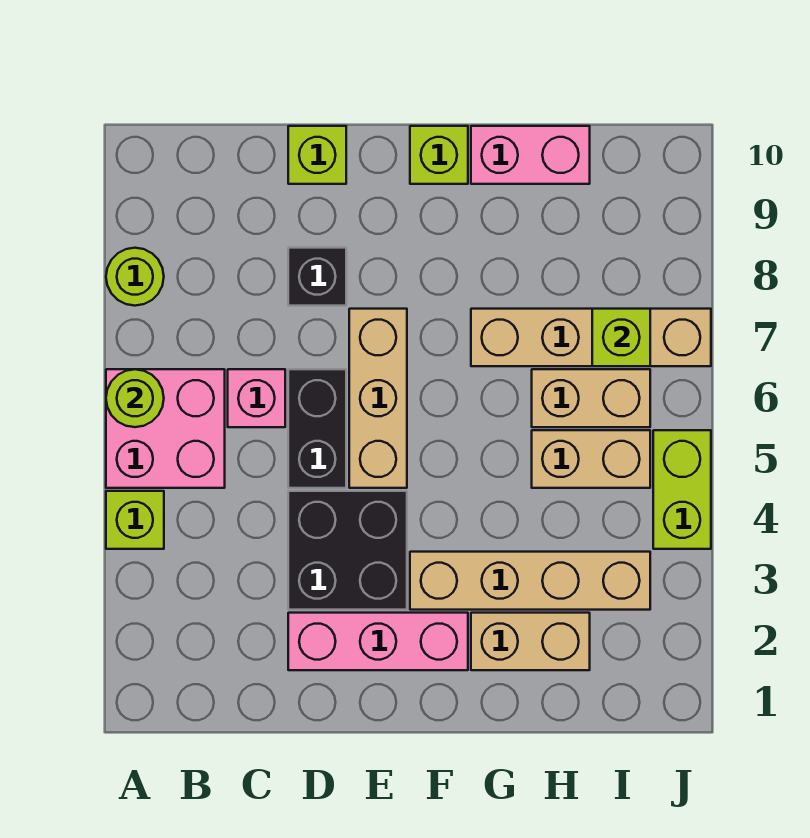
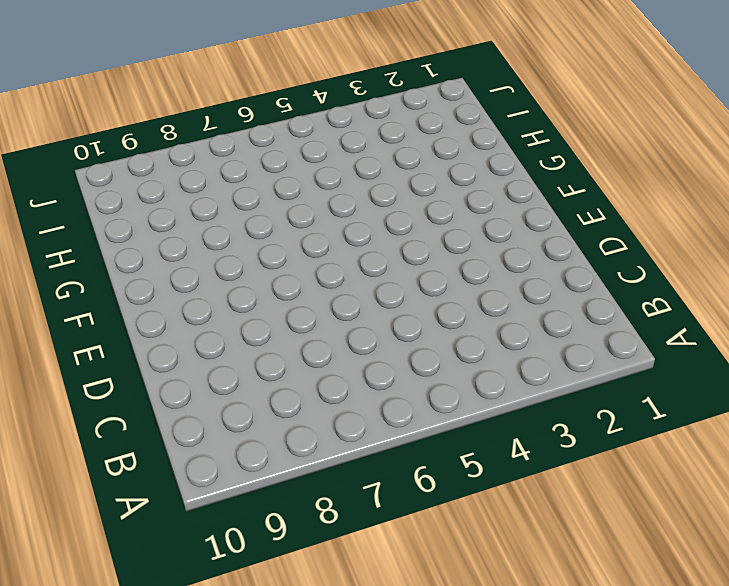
none -> lime 1x1 brick [106,491,164,549]
none -> pink 2x2 brick [106,369,225,488]
none -> lime 1x1 round brick [106,248,164,306]

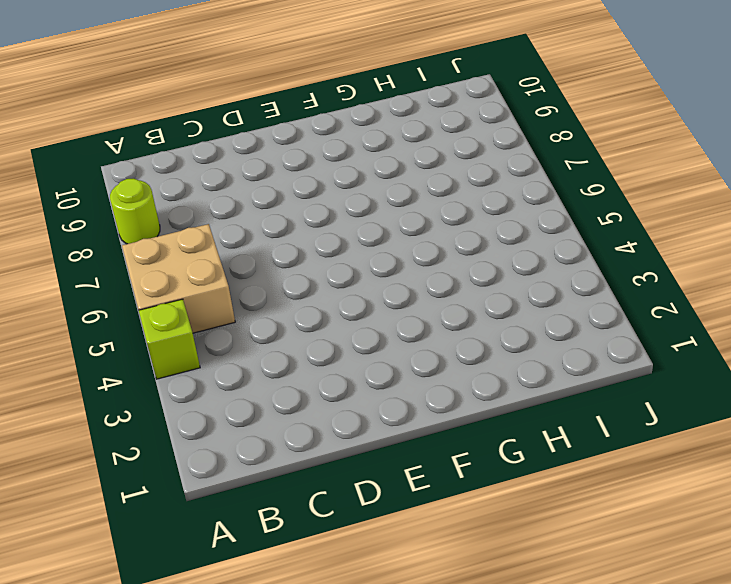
tan 2x2 brick [122,224,235,333] -> pink 2x2 brick [106,369,225,488]
none -> pink 1x1 brick [228,369,285,427]
none -> pink 1x3 brick [288,613,468,670]
none -> black 2x2 brick [288,491,407,610]

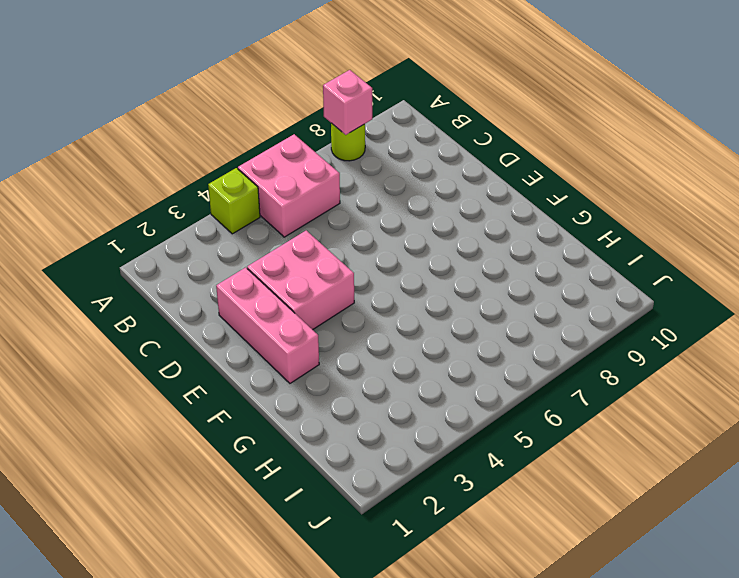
pink 1x1 brick [323,70,372,135] -> pink 1x1 brick moved to [228,369,285,427]
pink 2x2 brick [247,231,354,330] -> black 2x2 brick [288,491,407,610]
none -> black 1x2 brick [288,369,346,488]
none -> black 1x1 brick [288,248,346,306]
none -> lime 1x1 brick [288,126,346,184]

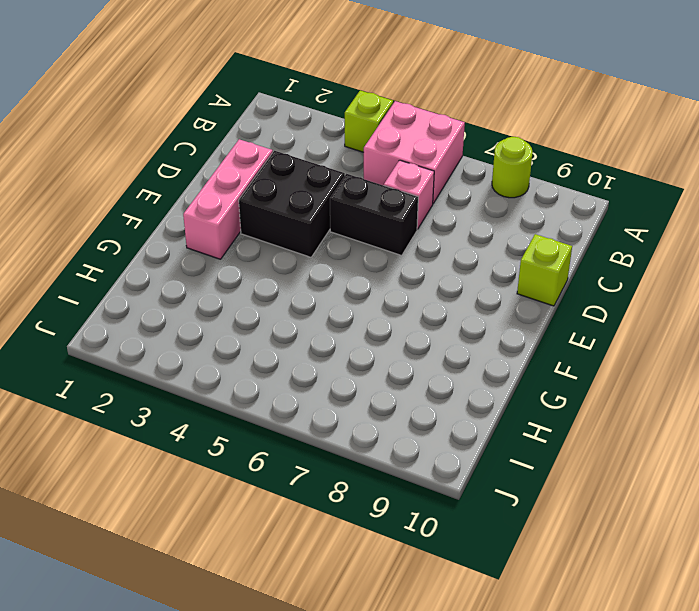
none -> black 1x1 brick [288,248,346,306]
none -> tan 1x3 brick [349,309,407,488]
none -> tan 1x4 brick [410,552,650,610]

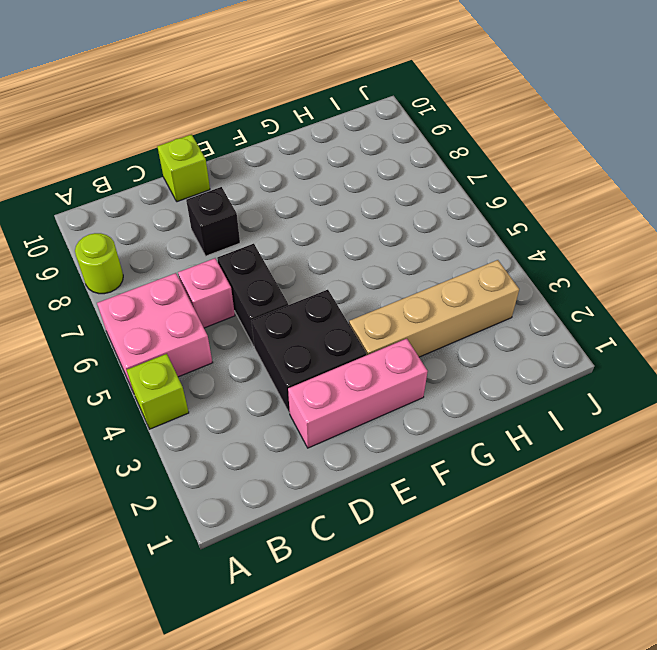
none -> tan 1x3 brick [349,309,407,488]
none -> lime 1x1 brick [410,126,468,184]
none -> tan 1x2 brick [471,613,590,670]

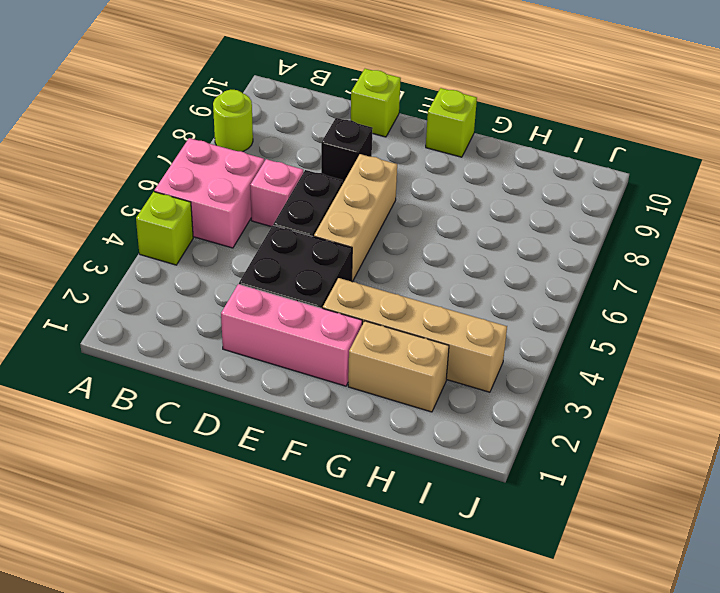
none -> tan 1x4 brick [471,309,711,366]
none -> pink 1x2 brick [471,126,590,184]
none -> tan 1x2 brick [532,430,650,488]

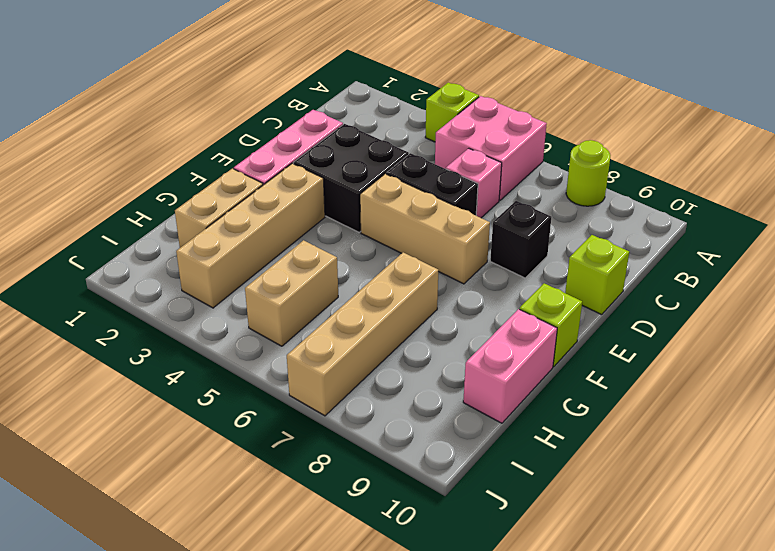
none -> tan 1x2 brick [532,369,650,427]
none -> lime 1x2 brick [653,430,711,549]
none -> lime 1x1 round brick [106,369,164,427]

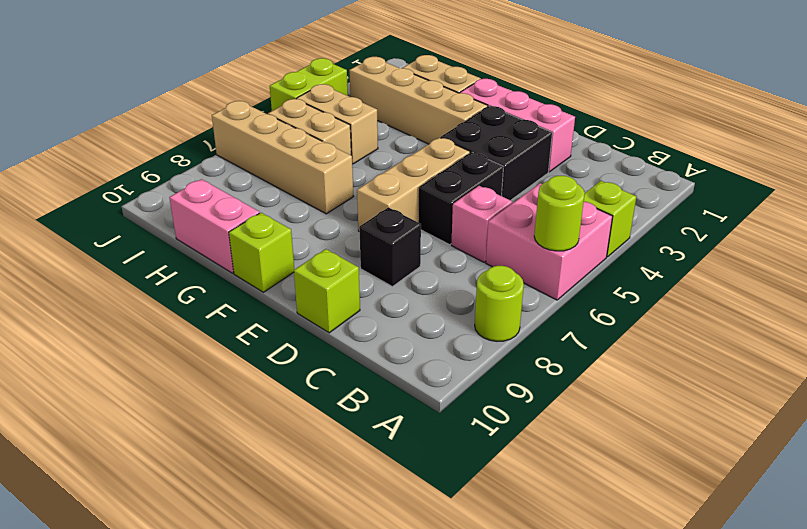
none -> lime 1x1 brick [592,309,650,366]

